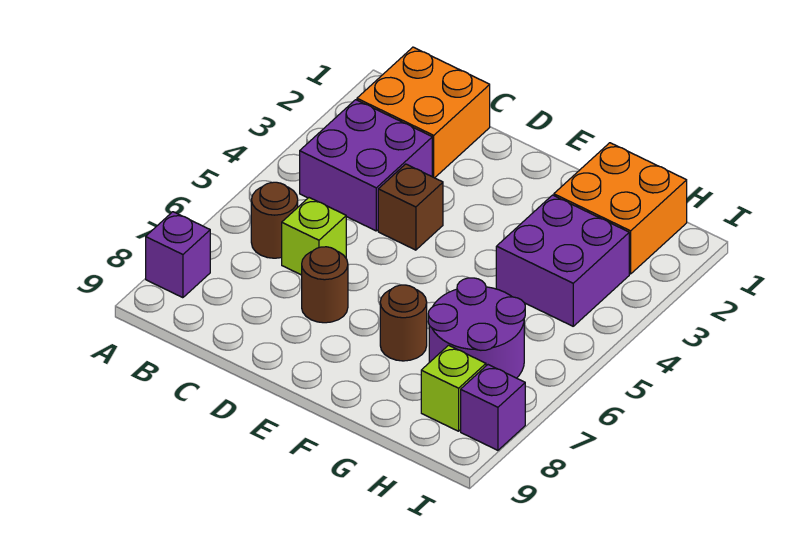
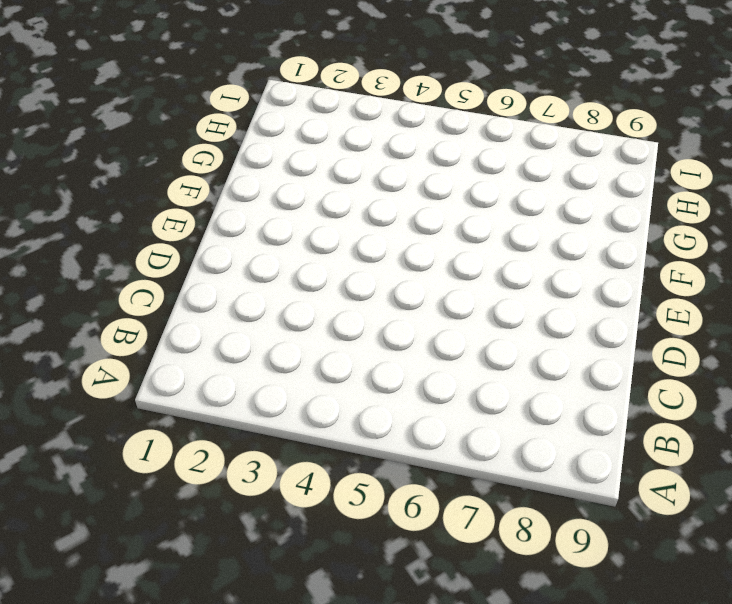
none -> purple 1x1 brick [146,212,210,298]
none -> orange 2x2 brick [357,47,490,178]
none -> purple 2x2 brick [300,100,432,231]

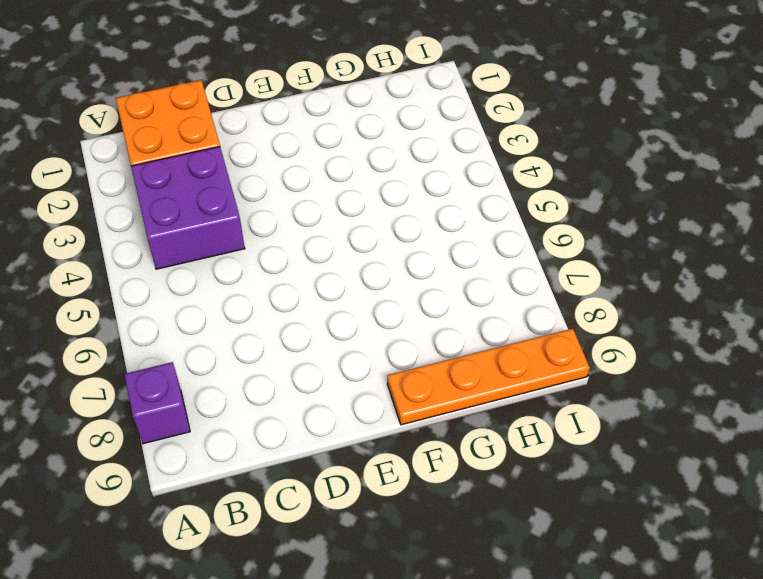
orange 1x4 plate [387,329,590,425] -> none
none -> brown 1x1 round brick [251,182,298,258]
none -> lime 1x1 brick [282,198,346,275]
none -> brown 1x1 brick [378,164,443,250]

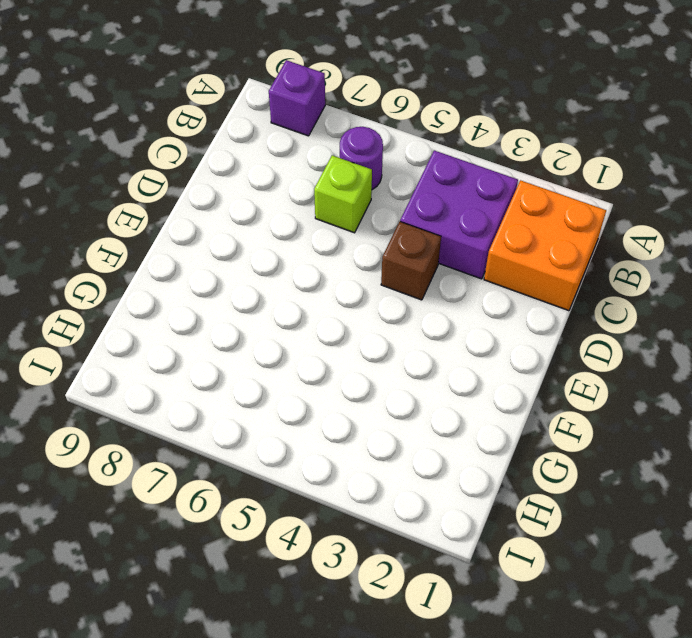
purple 1x1 round brick [340,127,383,190] -> brown 1x1 round brick [251,182,298,258]
none -> brown 1x1 round brick [302,247,348,323]
none -> brown 1x1 round brick [380,285,427,361]
none -> orange 2x2 brick [554,143,687,274]

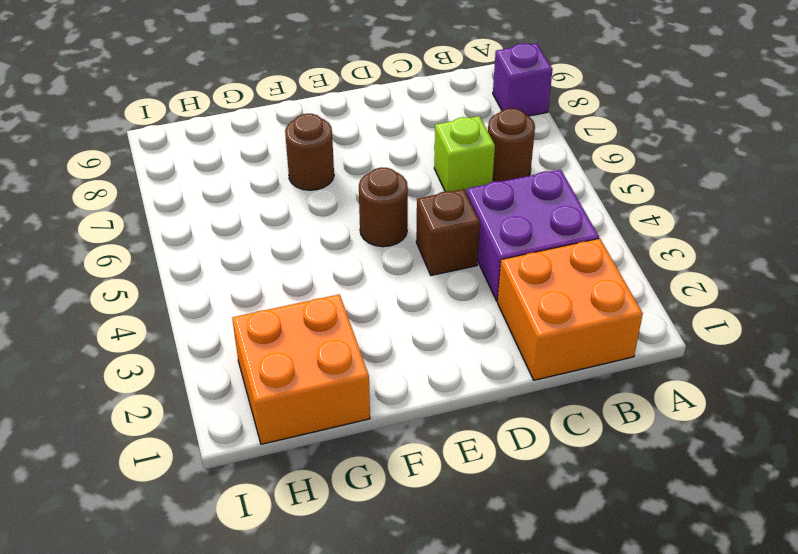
brown 1x1 round brick [359,167,408,247] -> brown 1x1 round brick moved to [302,247,348,323]
none -> purple 2x2 brick [496,195,629,326]
none -> purple 2x2 round brick [428,278,525,378]
none -> lime 1x1 brick [421,345,486,431]

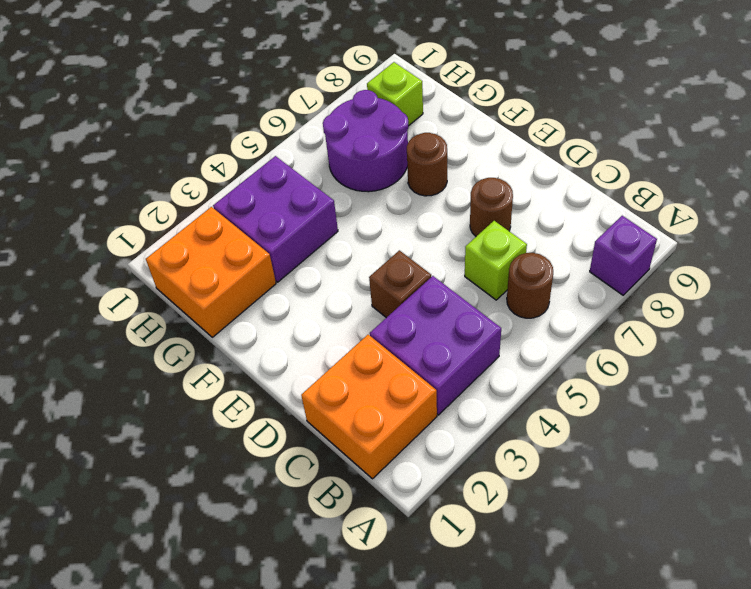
none -> purple 1x1 brick [461,365,525,450]

